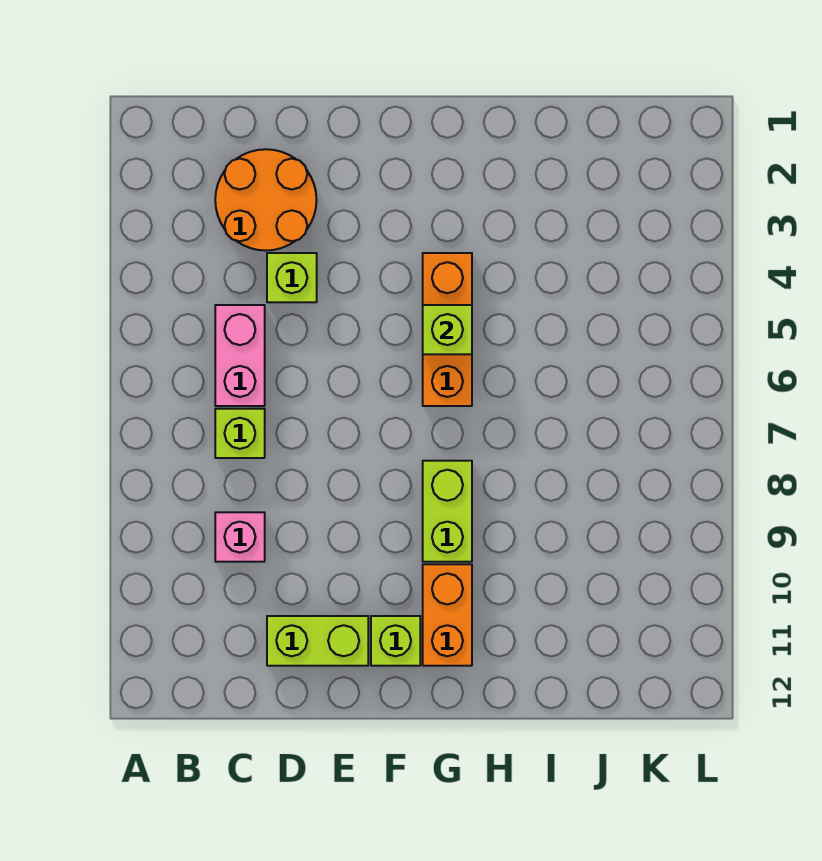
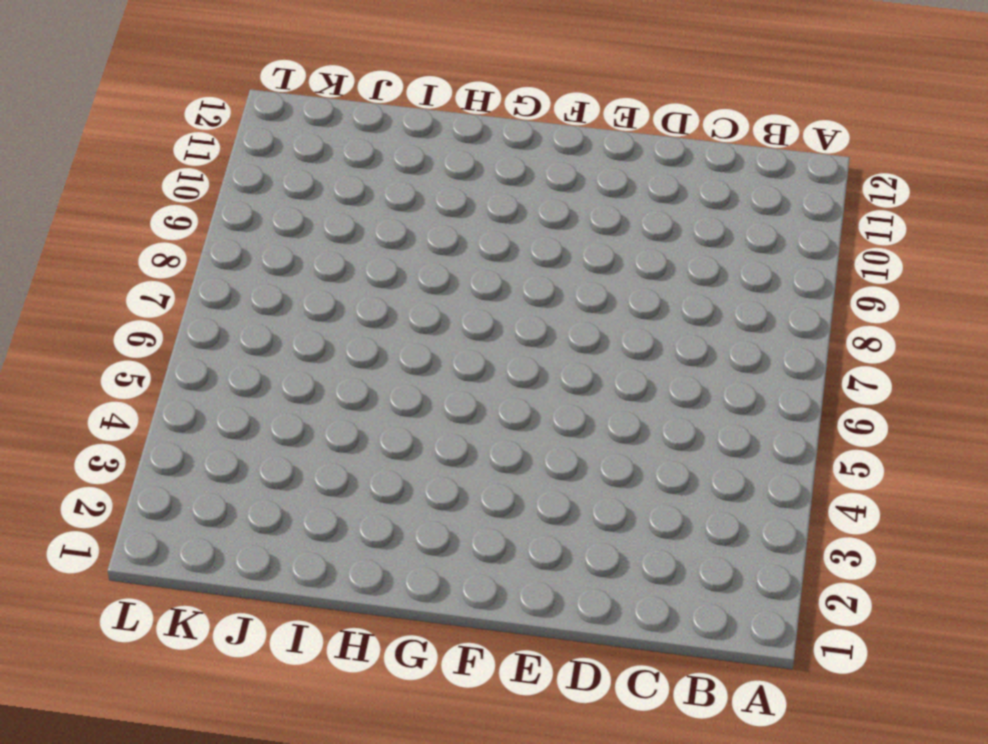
none -> orange 2x2 round brick [215,149,316,251]
none -> pink 1x2 brick [215,305,265,406]

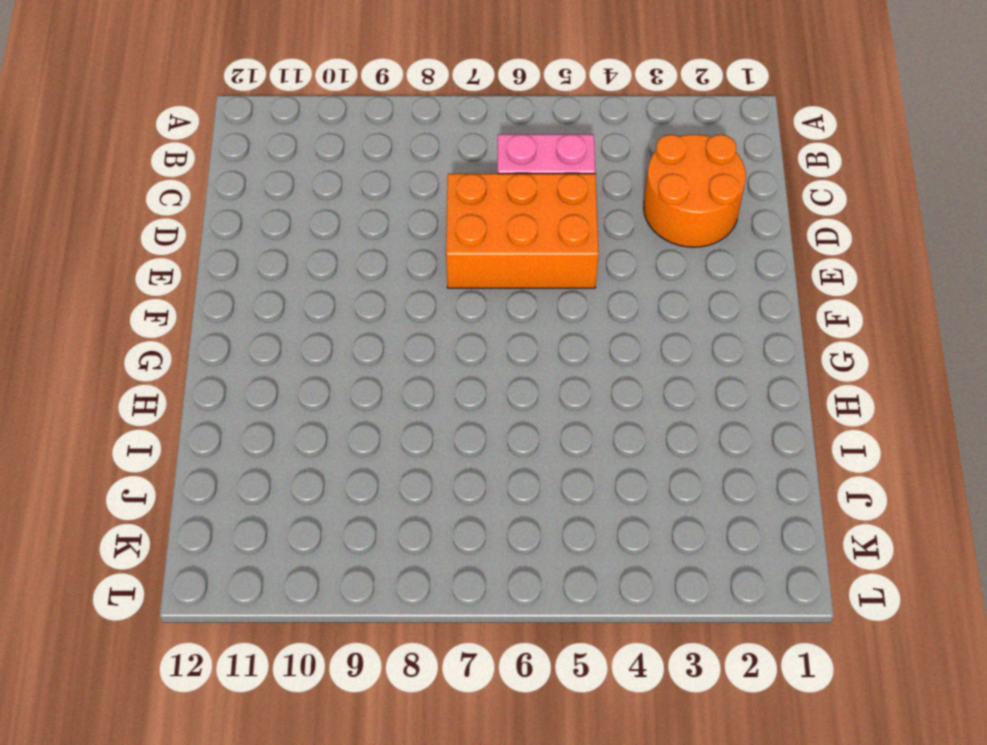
orange 2x3 brick [446,174,599,288] -> none
none -> lime 1x1 brick [215,409,265,458]
none -> pink 1x1 brick [215,512,265,562]

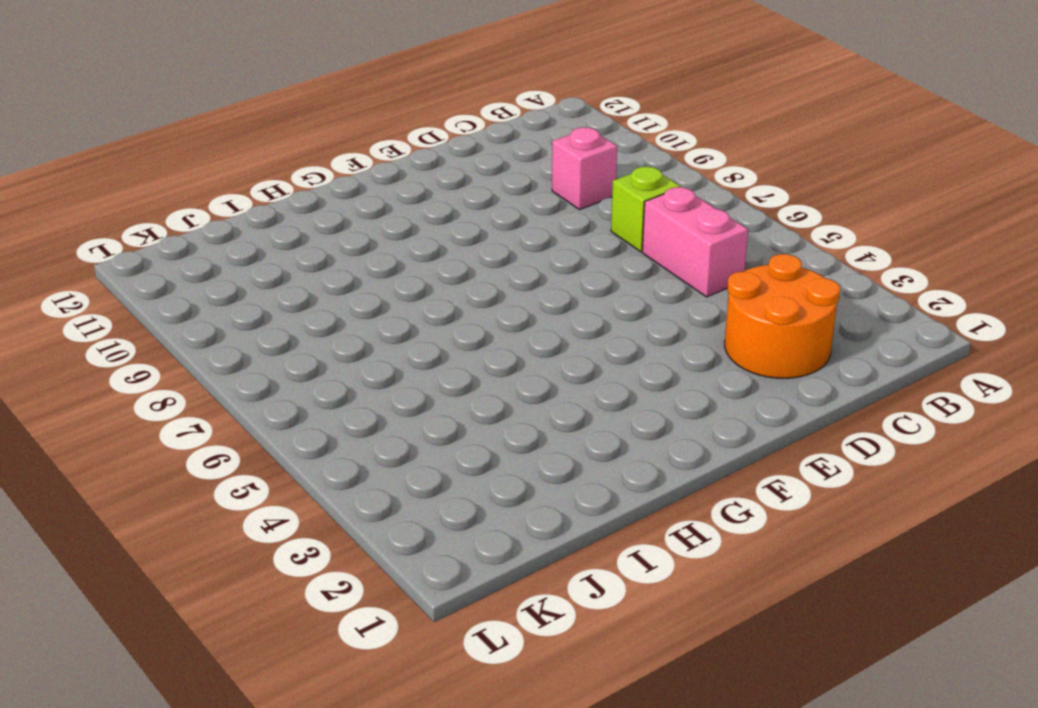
none -> lime 1x1 brick [267,253,317,302]
none -> lime 1x2 brick [267,616,368,666]

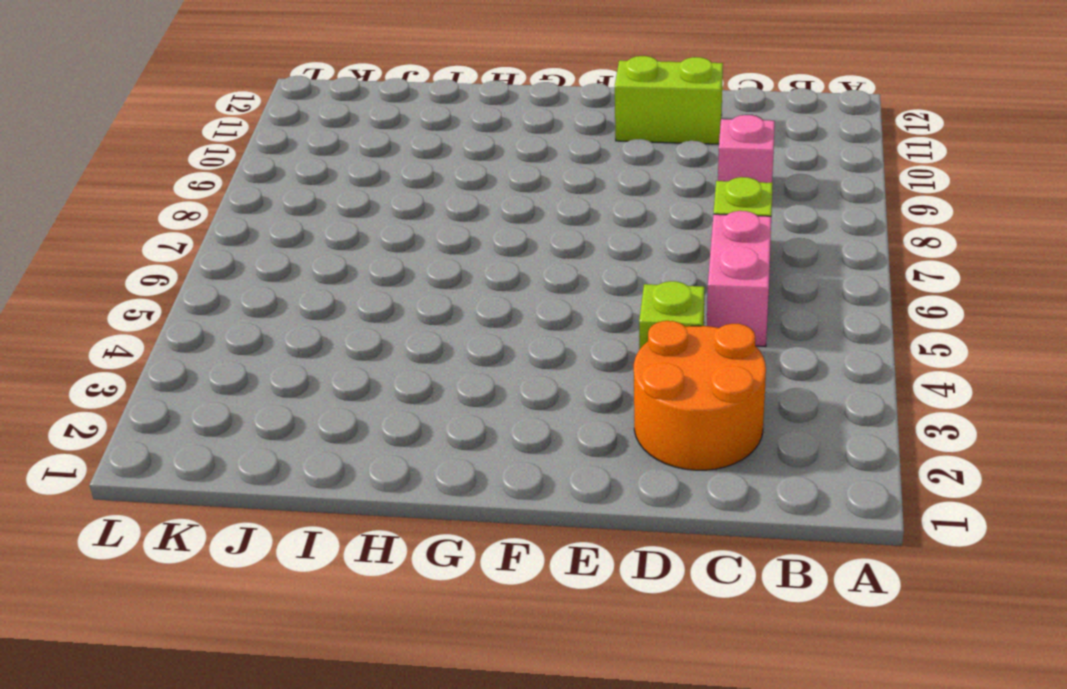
none -> lime 1x1 brick [371,616,420,666]
none -> orange 1x3 brick [423,253,472,406]

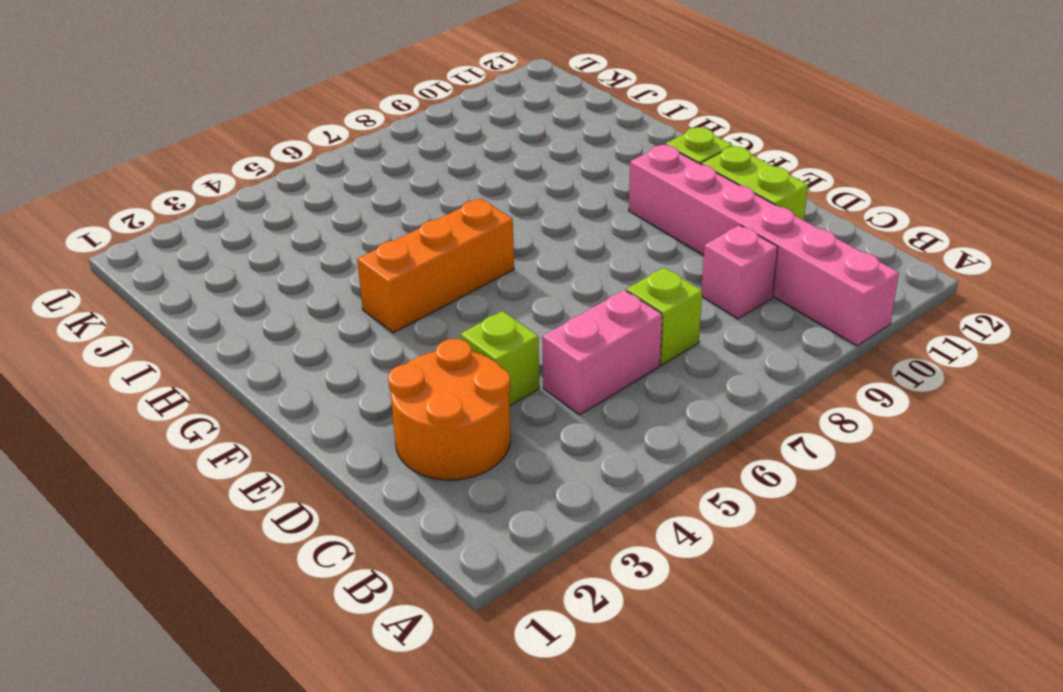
pink 1x6 brick [629,145,899,346] -> none
none -> lime 1x2 brick [423,461,472,562]
none -> orange 1x2 brick [423,564,472,666]

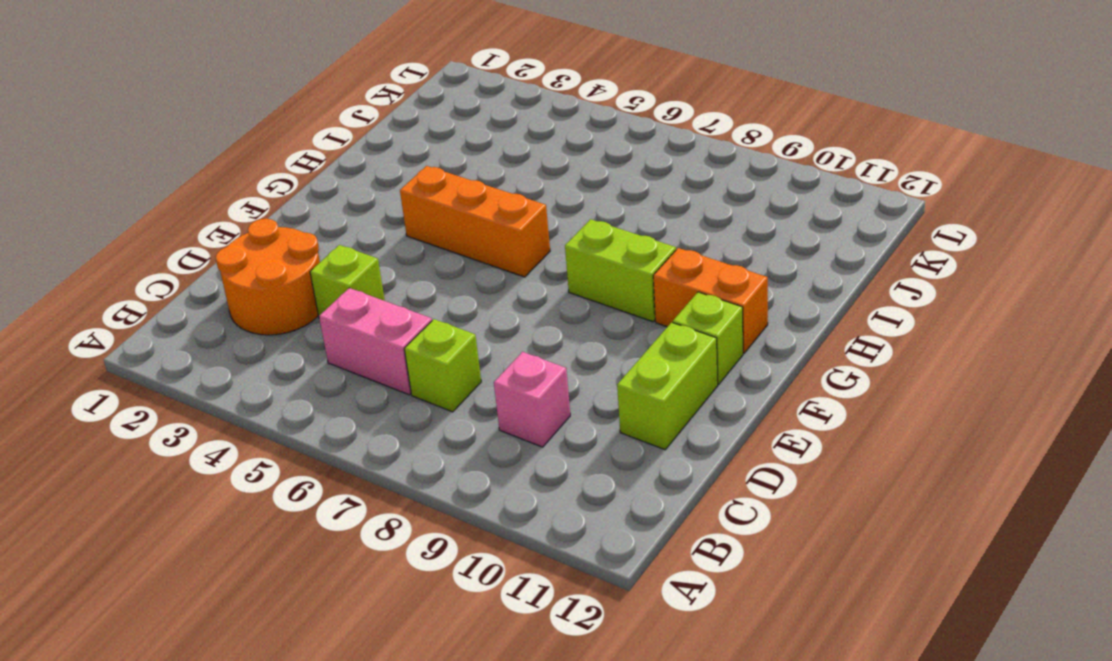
none -> lime 1x1 brick [423,305,472,354]

